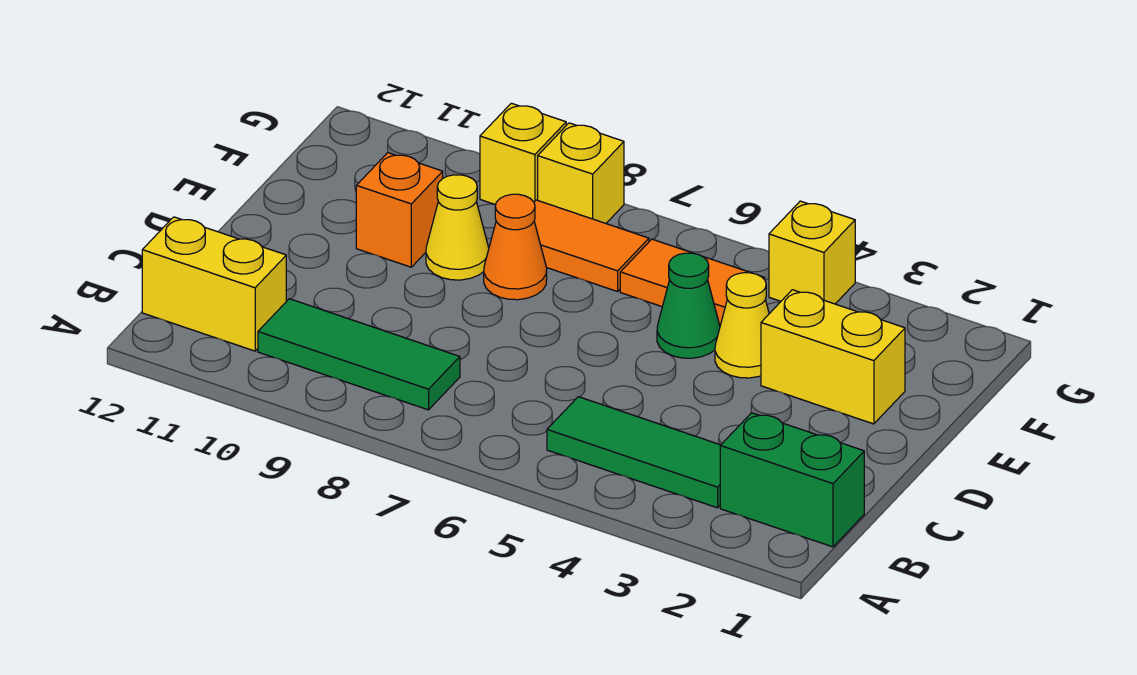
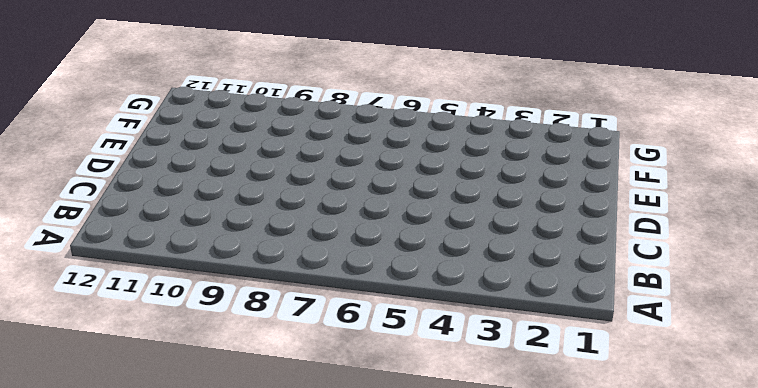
none -> green 1x2 brick [720,413,864,547]
none -> green 1x3 tile [547,397,721,508]
none -> green 1x3 tile [258,299,460,410]

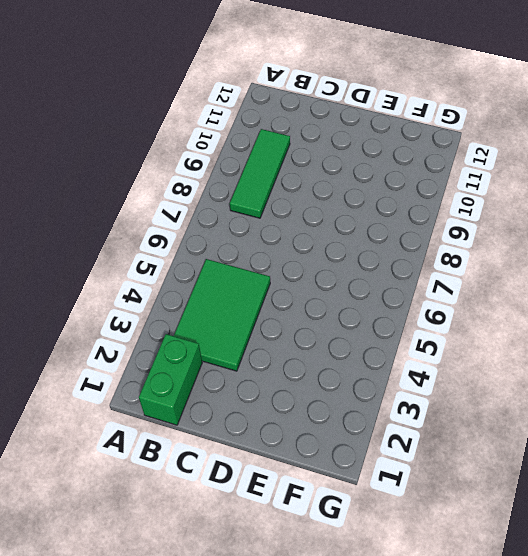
green 2x3 tile [174,259,270,371] -> green 1x3 tile [547,397,721,508]
none -> yellow 1x2 brick [142,217,286,351]
none -> yellow 1x2 brick [761,290,905,424]
none -> yellow 1x1 cone [715,273,769,378]

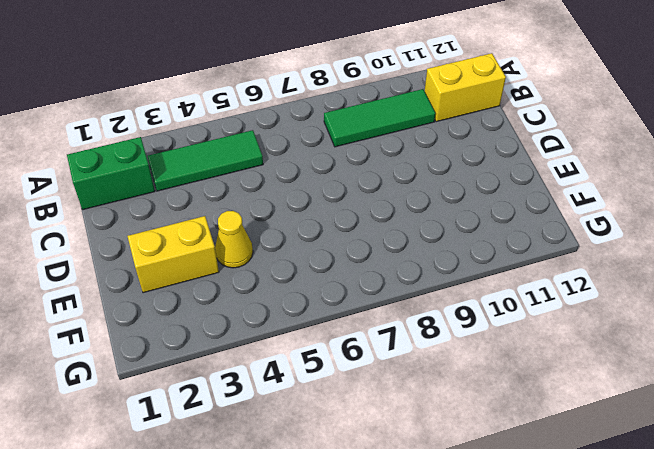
none -> green 1x1 cone [657,253,720,358]
none -> orange 1x1 cone [484,194,547,300]
none -> yellow 1x1 cone [426,175,489,280]

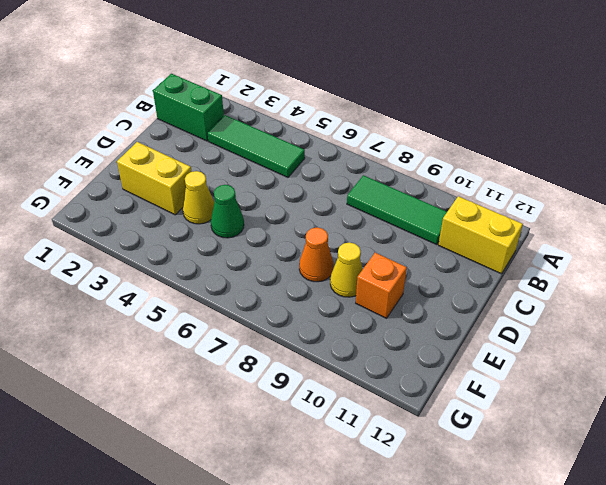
none -> orange 1x2 tile [620,239,765,325]
none -> orange 1x2 tile [534,200,649,291]
none -> yellow 1x1 brick [769,201,855,304]

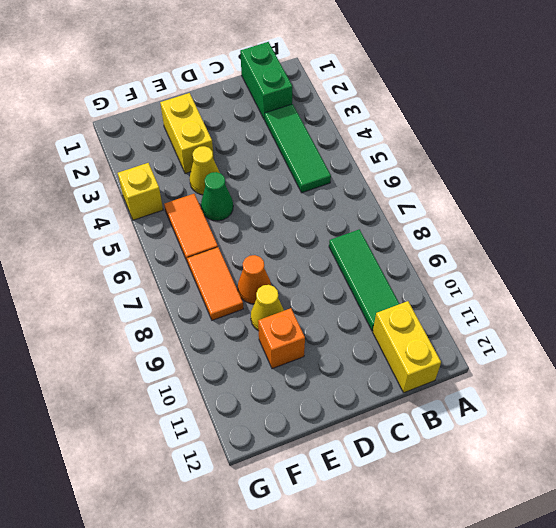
none -> yellow 1x1 brick [538,123,624,223]
none -> yellow 1x1 brick [480,103,566,205]

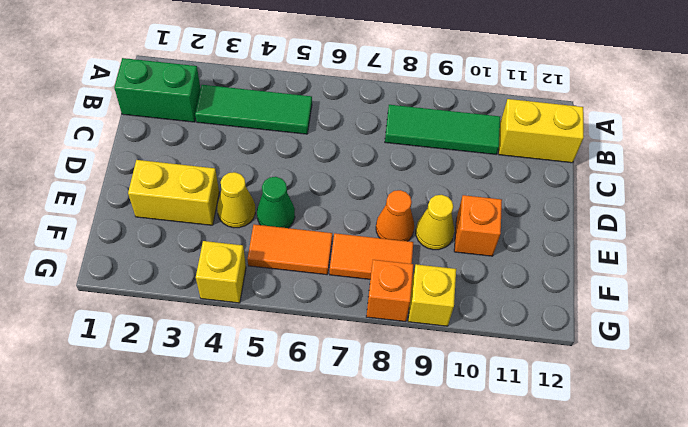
orange 1x1 brick [366,260,413,322] -> yellow 1x1 brick [538,123,624,223]

